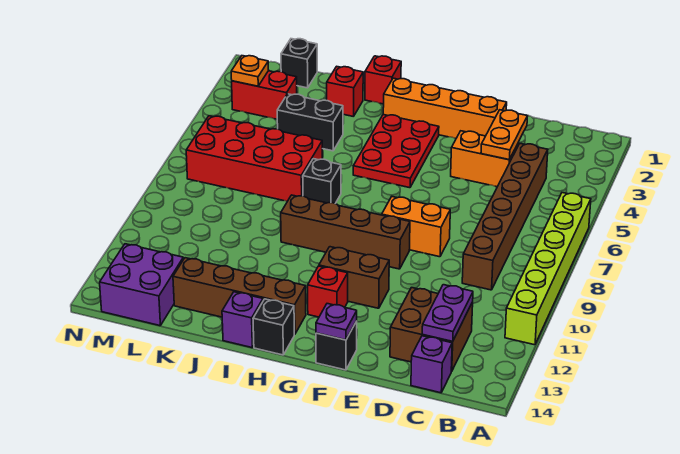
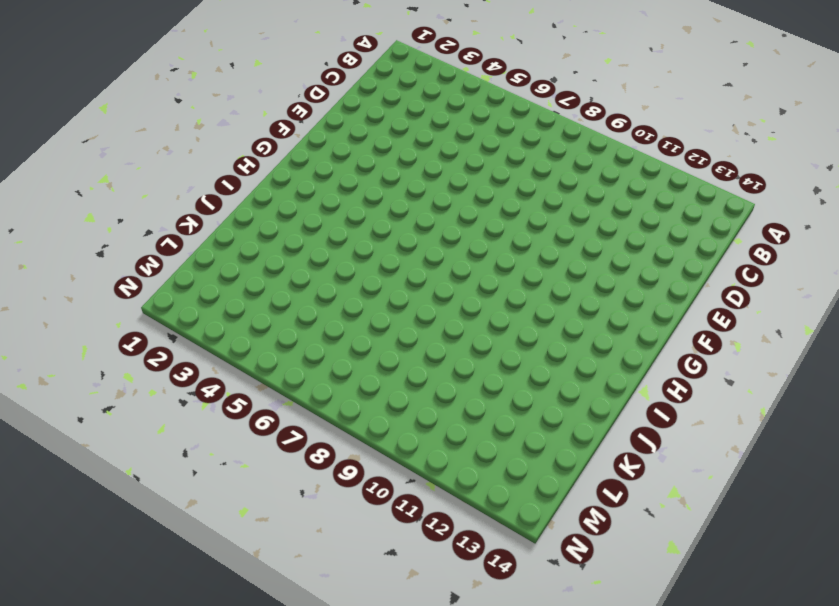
none -> lime 1x6 brick [505,193,591,345]
none -> brown 1x6 brick [462,144,548,290]
none -> brown 2x2 brick [390,288,473,371]

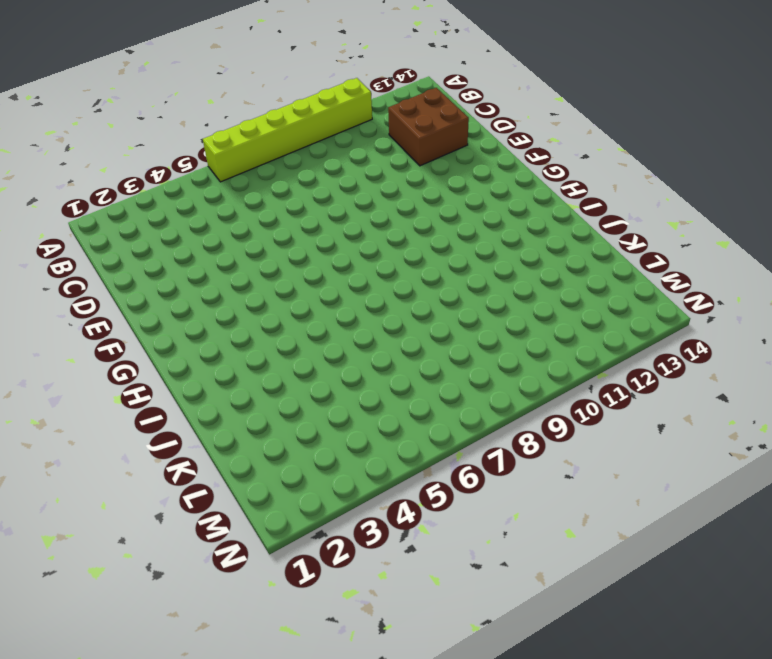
none -> brown 1x6 brick [462,144,548,290]
none -> purple 1x1 brick [411,336,452,393]
none -> orange 1x2 brick [451,131,518,187]

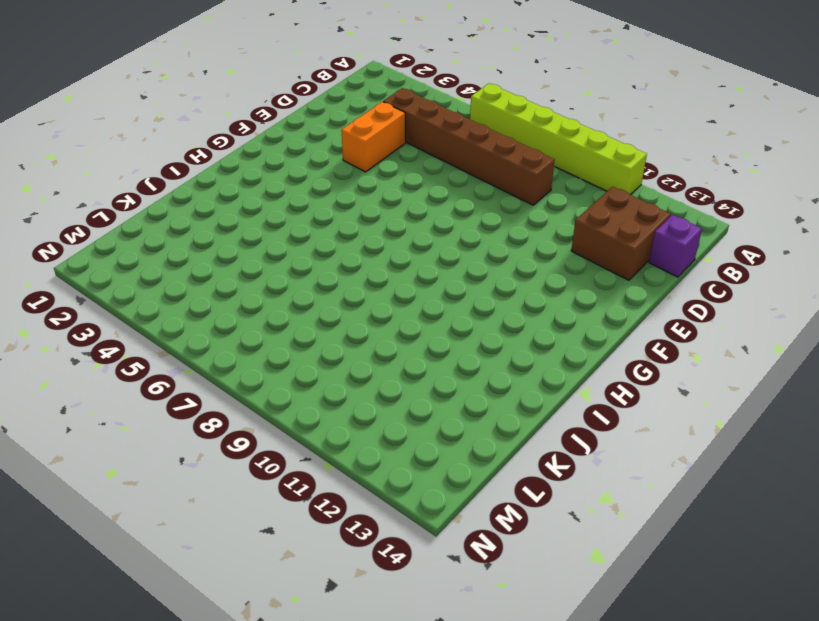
none -> orange 1x4 brick [383,78,507,139]
none -> orange 1x2 brick [382,197,450,257]
none -> brown 1x4 brick [281,195,410,269]

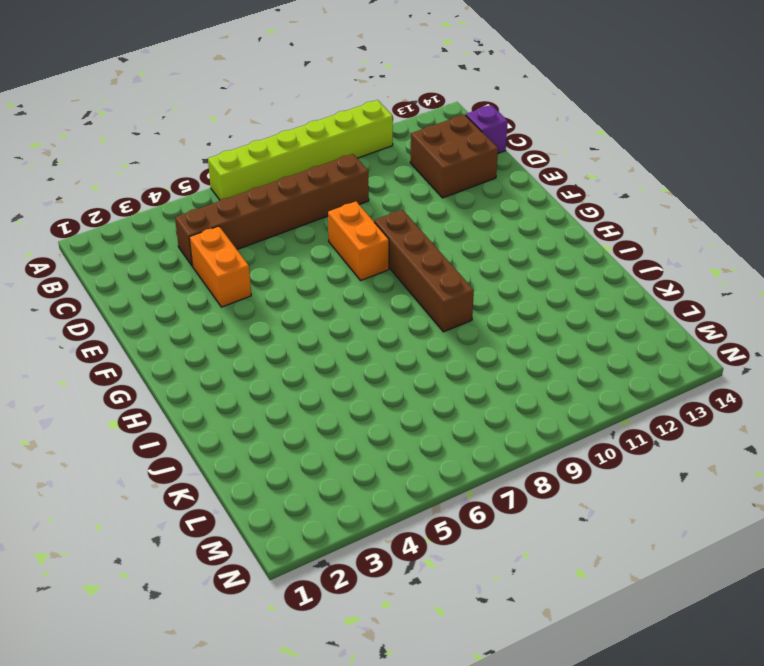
none -> orange 1x4 brick [383,78,507,139]
none -> brown 1x2 brick [319,247,389,308]
none -> black 1x1 brick [316,321,357,370]

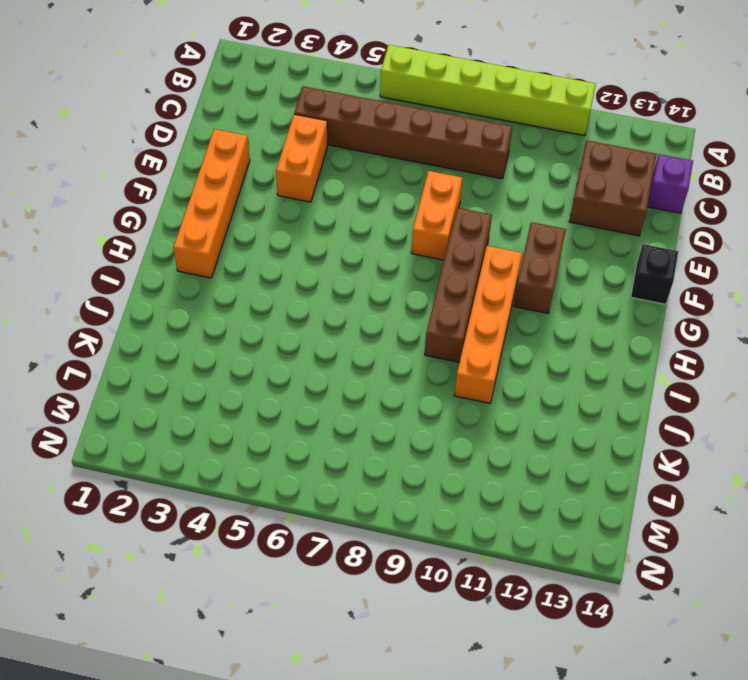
orange 1x4 brick [454,246,522,403] -> none
none -> red 2x3 plate [353,115,439,188]
none -> red 1x1 brick [308,266,348,317]
none -> brown 1x4 brick [173,258,306,334]

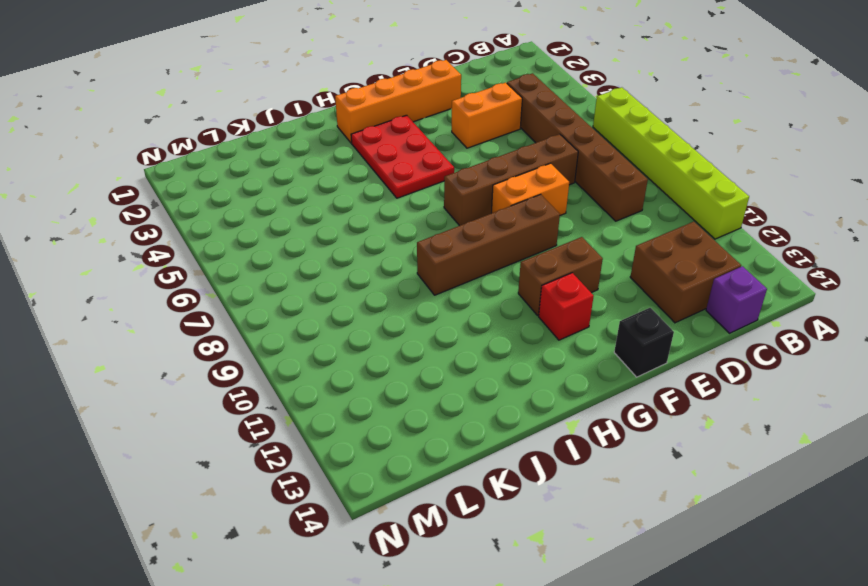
brown 1x4 brick [444,134,578,226] -> brown 1x4 brick moved to [173,258,306,334]
none -> black 1x1 brick [253,299,294,355]
none -> red 1x1 brick [365,56,401,104]
none -> black 1x1 brick [303,159,341,203]

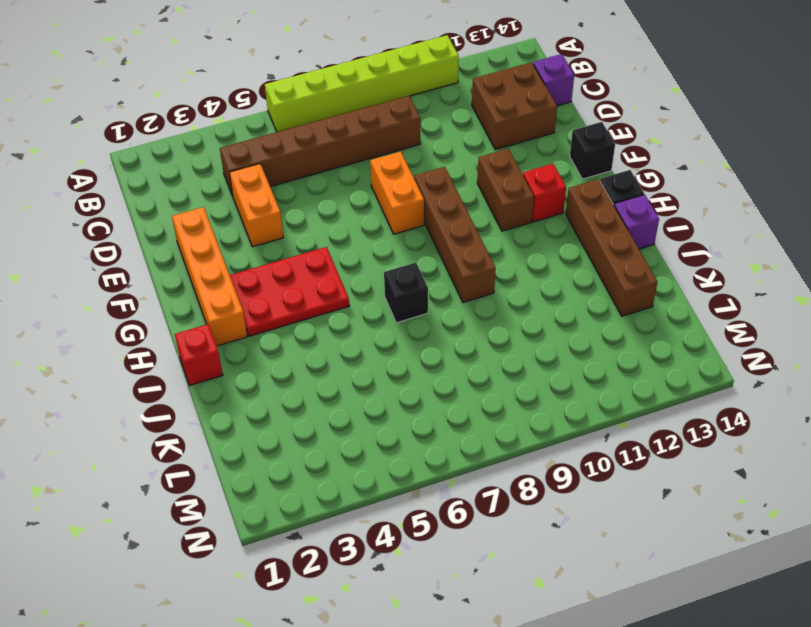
none -> red 1x1 brick [327,66,363,117]
none -> black 1x2 brick [277,94,343,151]
none -> red 2x4 brick [186,116,322,201]

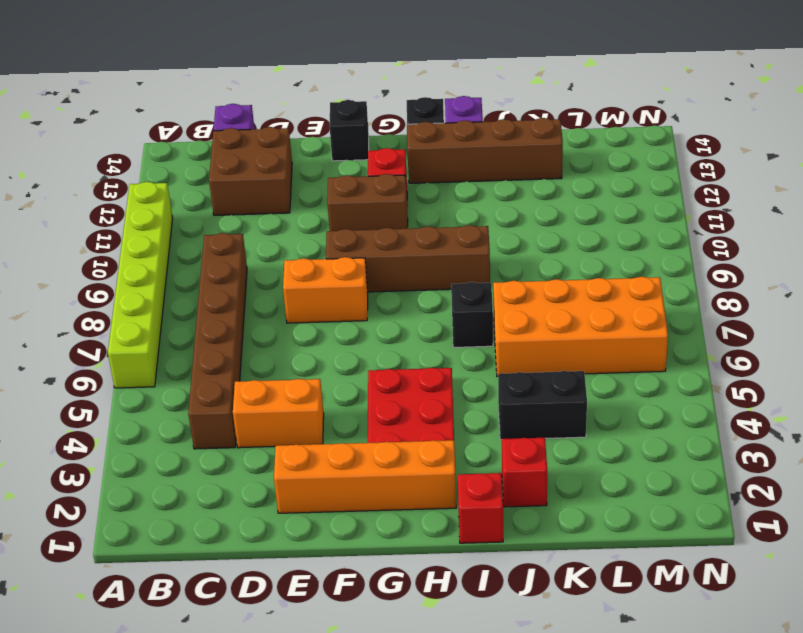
orange 2x4 brick [493,277,668,377] -> red 2x4 brick [186,116,322,201]
none -> black 1x1 brick [281,39,317,88]
none -> red 1x2 brick [232,71,297,119]
none -> purple 2x2 brick [100,244,183,326]

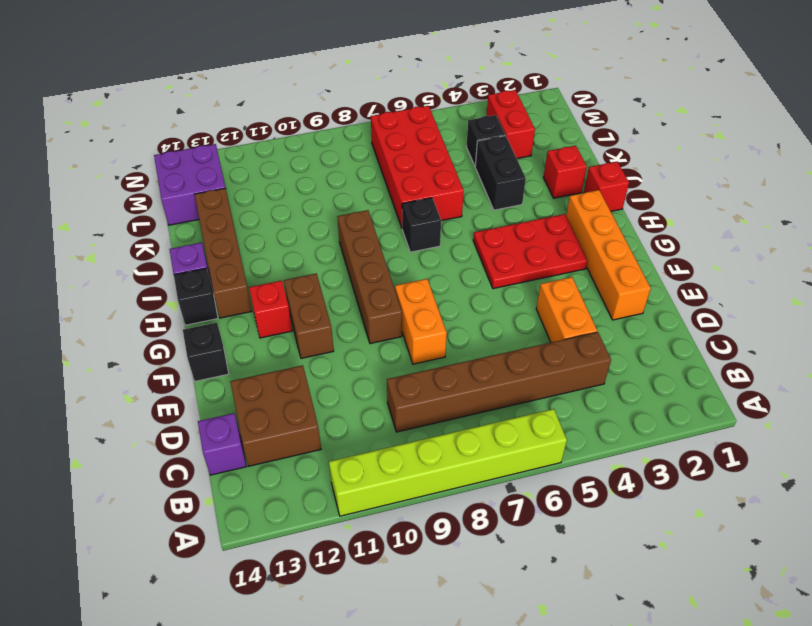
black 1x1 brick [466,115,505,166] -> black 1x1 brick moved to [281,39,317,88]
none -> purple 1x2 plate [422,285,473,341]
none -> orange 1x2 plate [481,110,528,160]
none -> purple 1x1 plate [316,304,357,340]

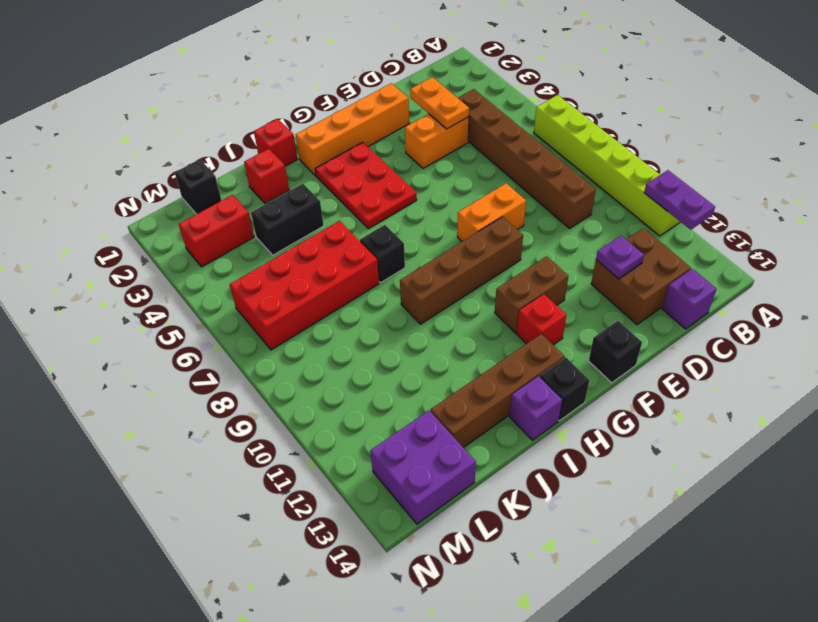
purple 1x2 plate [644,170,715,230] -> purple 1x2 plate moved to [422,285,473,341]
purple 1x1 plate [596,236,644,279] -> purple 1x1 plate moved to [316,304,357,340]
none -> orange 1x1 plate [231,56,269,86]

